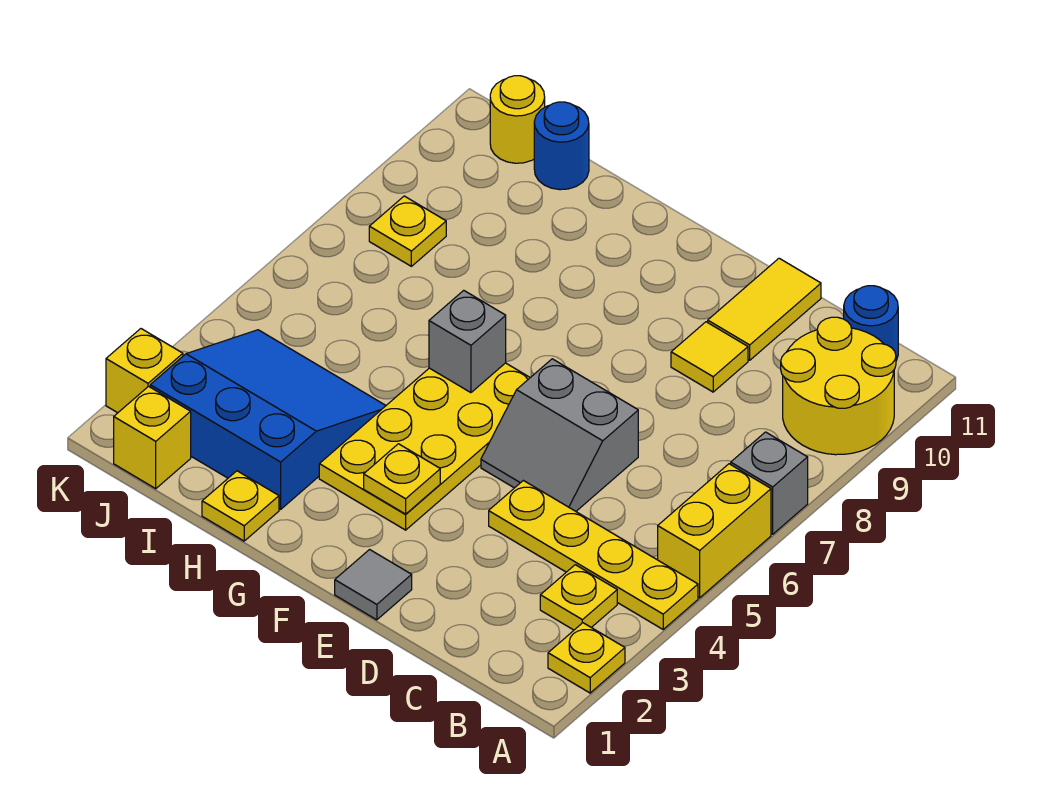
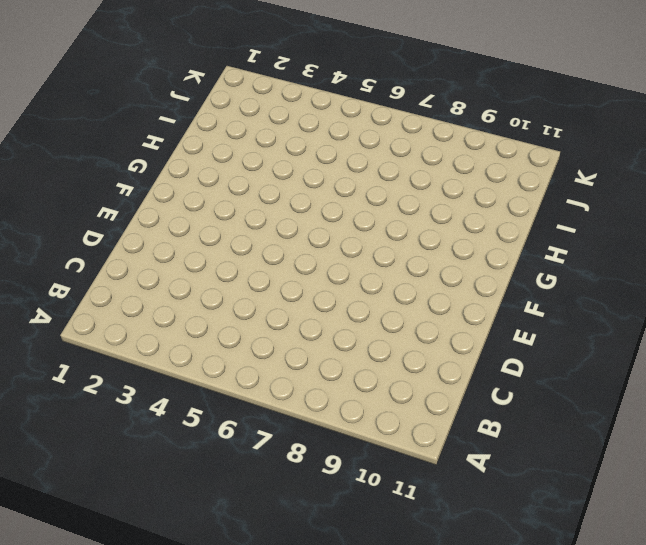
none -> yellow 1x1 plate [548,623,625,693]
none -> yellow 1x4 plate [489,480,698,629]
none -> yellow 1x2 brick [658,464,771,598]

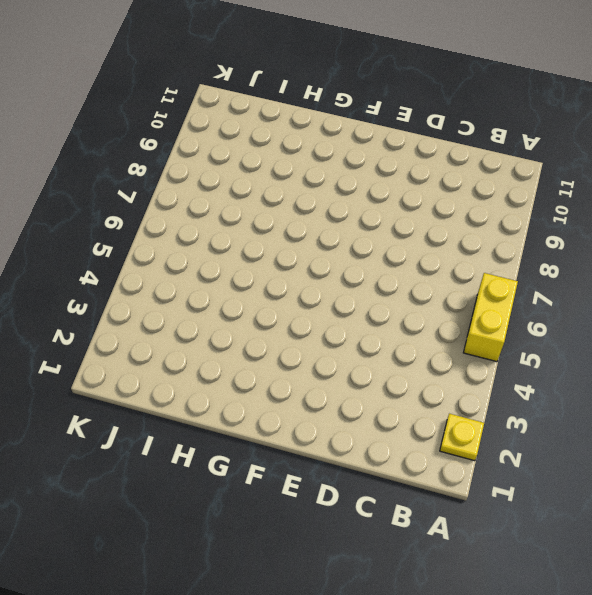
none -> yellow 1x4 plate [489,480,698,629]
none -> grey 1x1 brick [731,432,808,534]
none -> yellow 2x2 round brick [781,317,896,455]

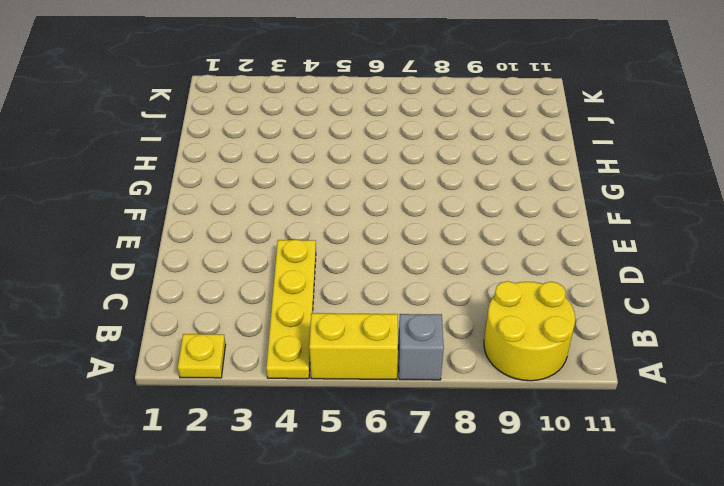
none -> yellow 1x1 plate [540,565,617,630]
none -> blue 1x1 round brick [844,286,898,361]
none -> grey 2x2 slope [481,359,638,511]

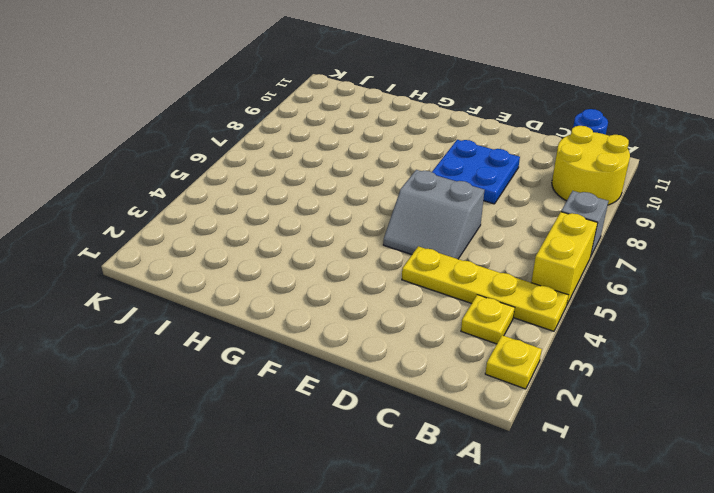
blue 2x2 plate [432,140,520,204] -> yellow 1x1 tile [671,322,748,392]
none -> yellow 1x2 tile [708,258,821,360]
none -> grey 1x1 tile [335,550,412,620]
none -> yellow 2x4 plate [319,363,530,530]

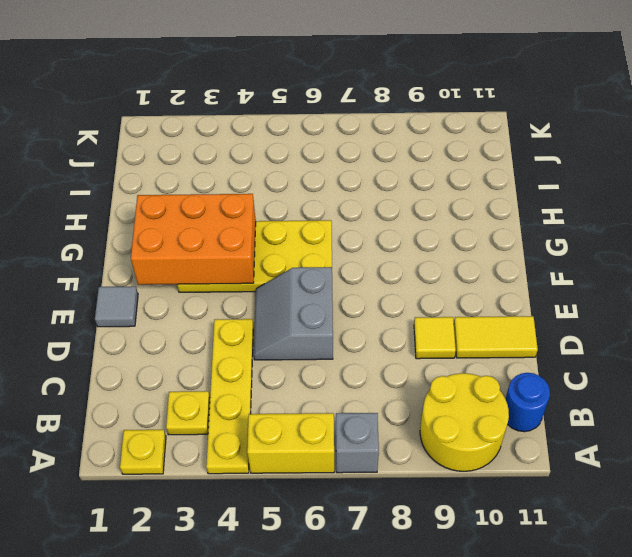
orange 2x3 brick [131,194,256,285] -> yellow 1x1 plate [364,444,440,514]
none -> yellow 1x1 plate [202,471,279,541]
none -> blue 3x3 slope [150,330,386,509]
none -> blue 1x1 round brick [534,102,589,190]

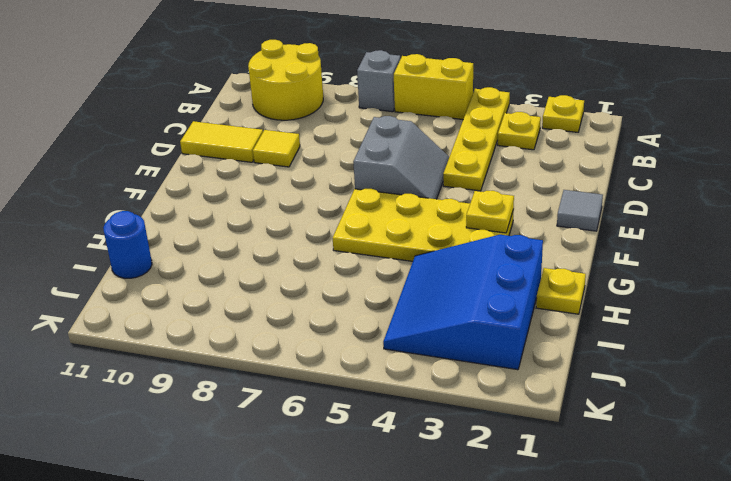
none -> blue 1x1 round brick [844,286,898,361]
none -> yellow 1x1 brick [114,386,191,489]
none -> yellow 1x1 plate [369,196,446,266]

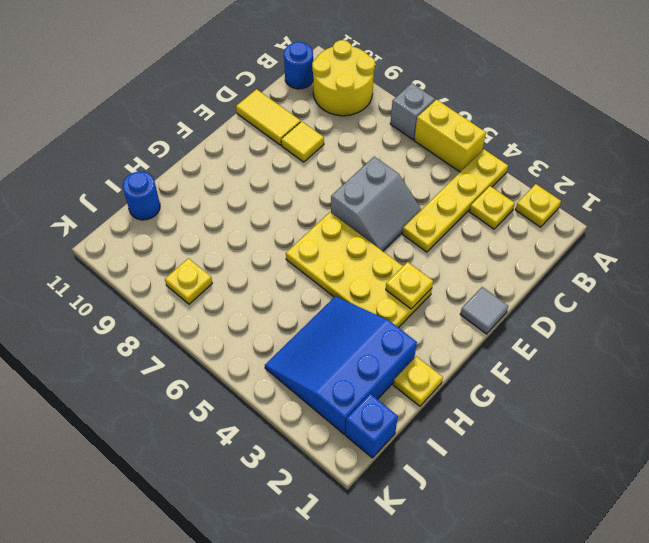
blue 1x1 brick [346,394,398,458] -> yellow 1x1 brick [114,386,191,489]
none -> yellow 1x1 round brick [490,76,545,163]
none -> yellow 1x1 brick [106,329,183,413]
none -> grey 1x1 brick [429,290,506,393]

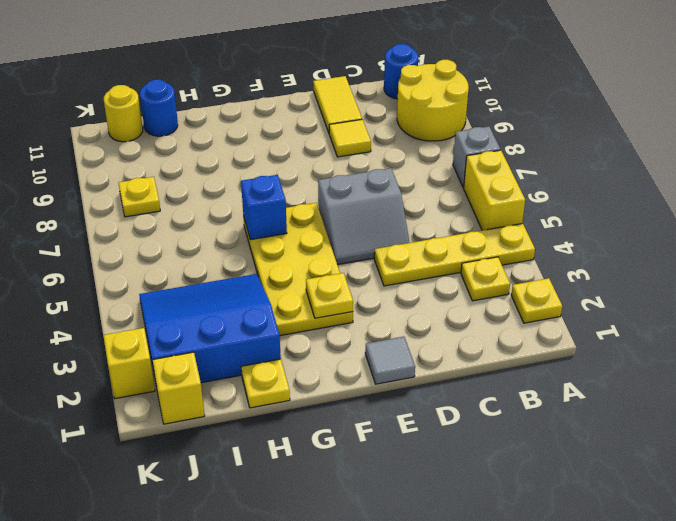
blue 1x1 brick [241,175,287,240] -> grey 1x1 brick [429,290,506,393]

